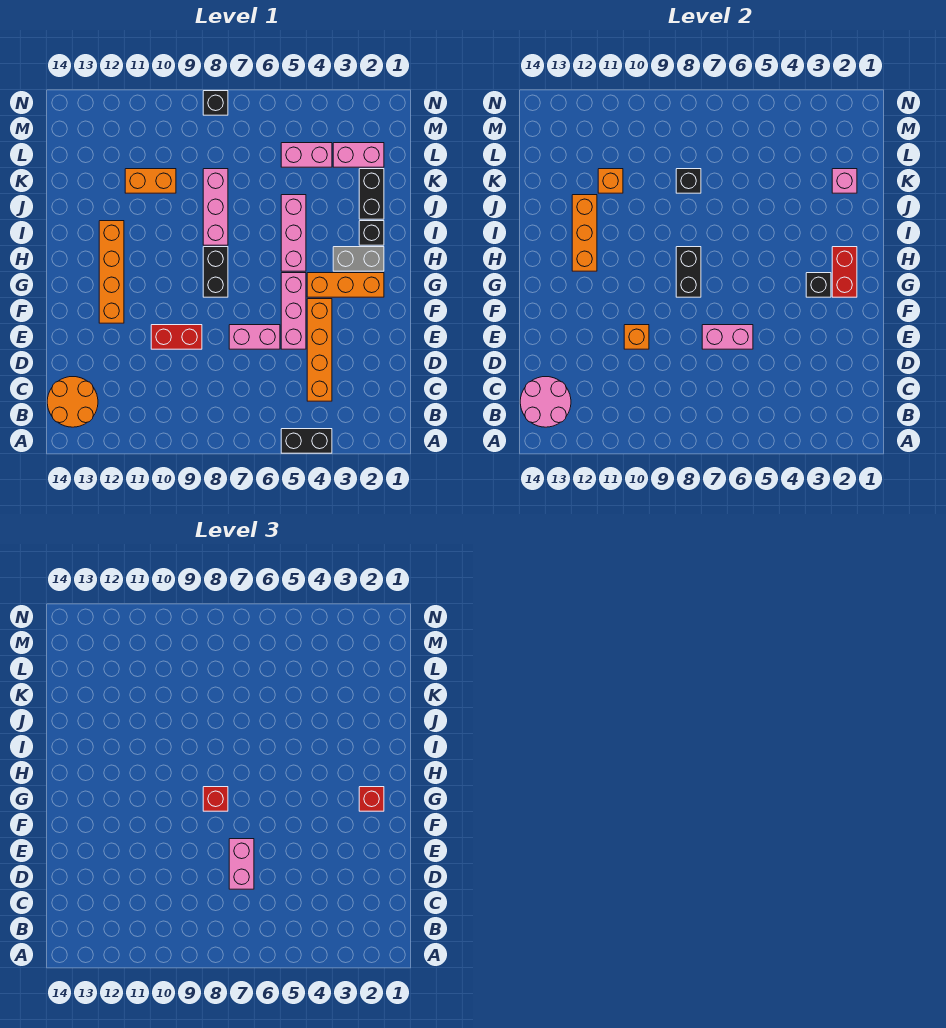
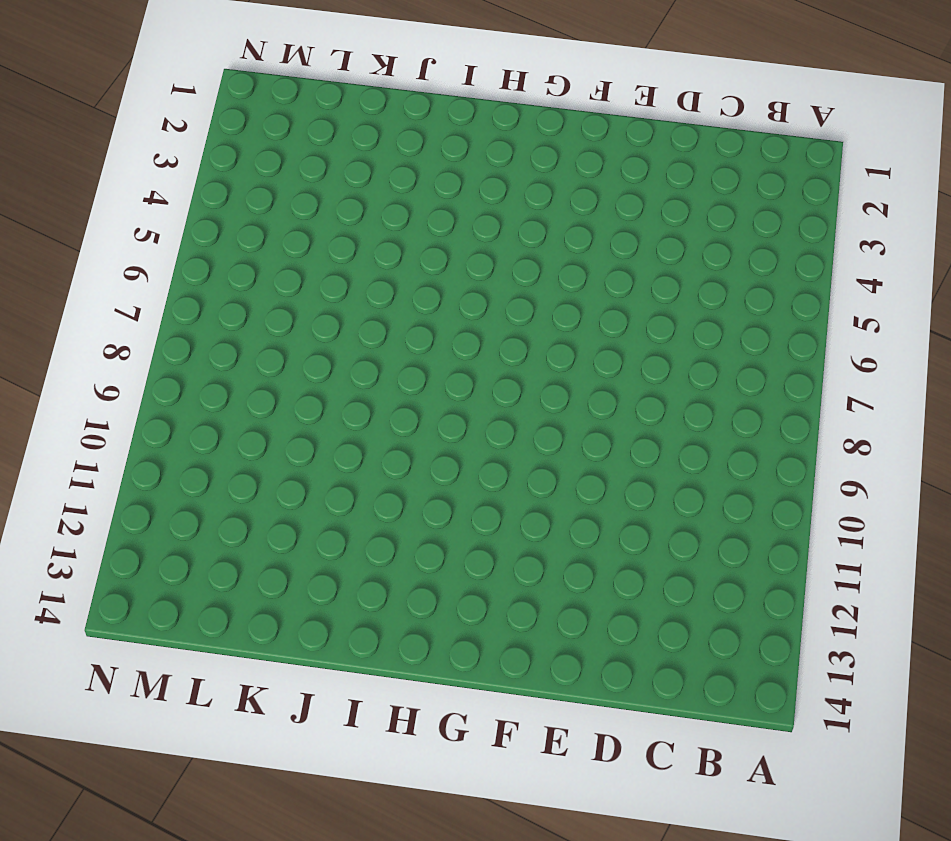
none -> black 1x2 brick [281,429,332,453]
none -> orange 2x2 round brick [47,377,98,427]
none -> orange 1x4 brick [307,299,332,401]
none -> pink 1x3 brick [281,273,306,349]

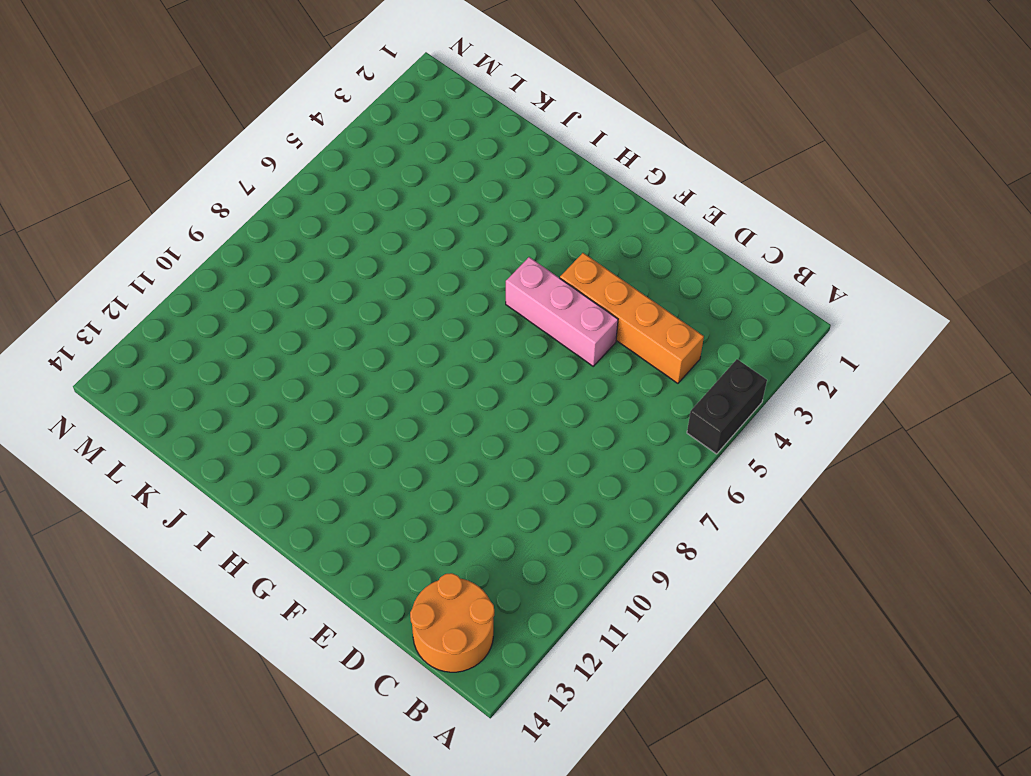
none -> pink 1x2 brick [229,325,280,349]
none -> red 1x2 brick [151,325,202,349]
none -> orange 1x4 brick [99,221,124,323]
none -> orange 1x3 brick [307,273,384,297]

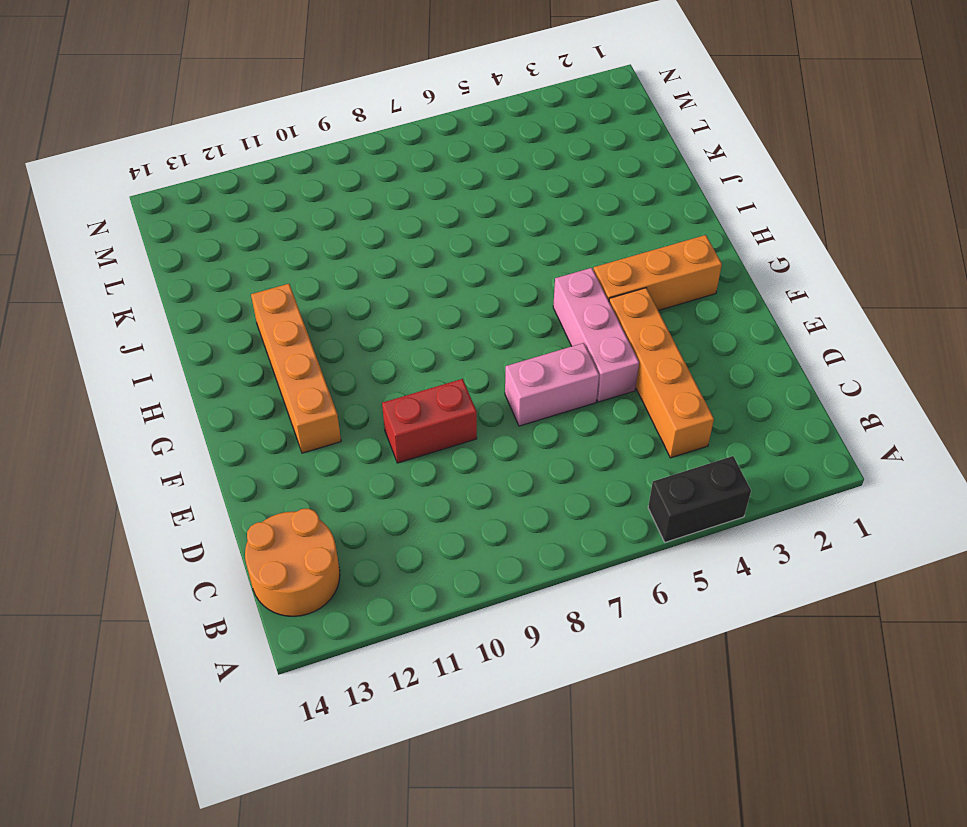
none -> black 1x2 brick [203,247,228,297]
none -> grey 1x2 brick [333,247,384,271]
none -> pink 1x3 brick [281,195,306,271]
none -> black 1x1 brick [359,221,384,245]

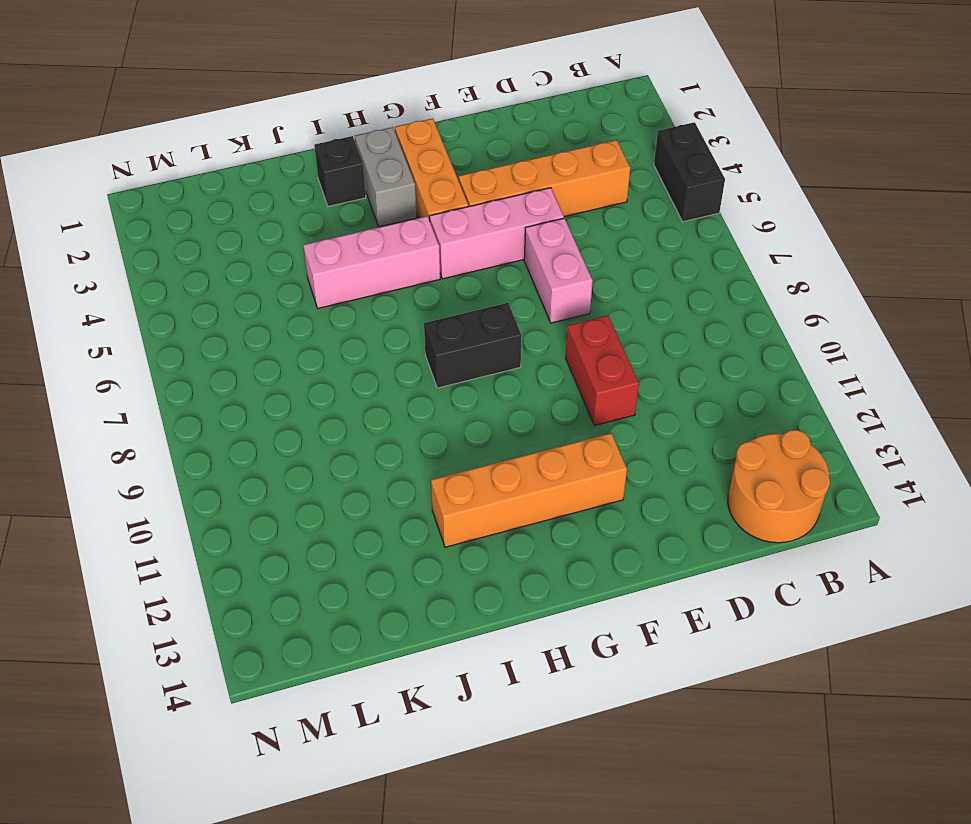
none -> pink 1x3 brick [203,169,228,245]
none -> black 1x2 brick [359,169,384,219]
none -> orange 1x2 brick [125,169,176,193]
none -> pink 1x2 brick [333,143,384,167]

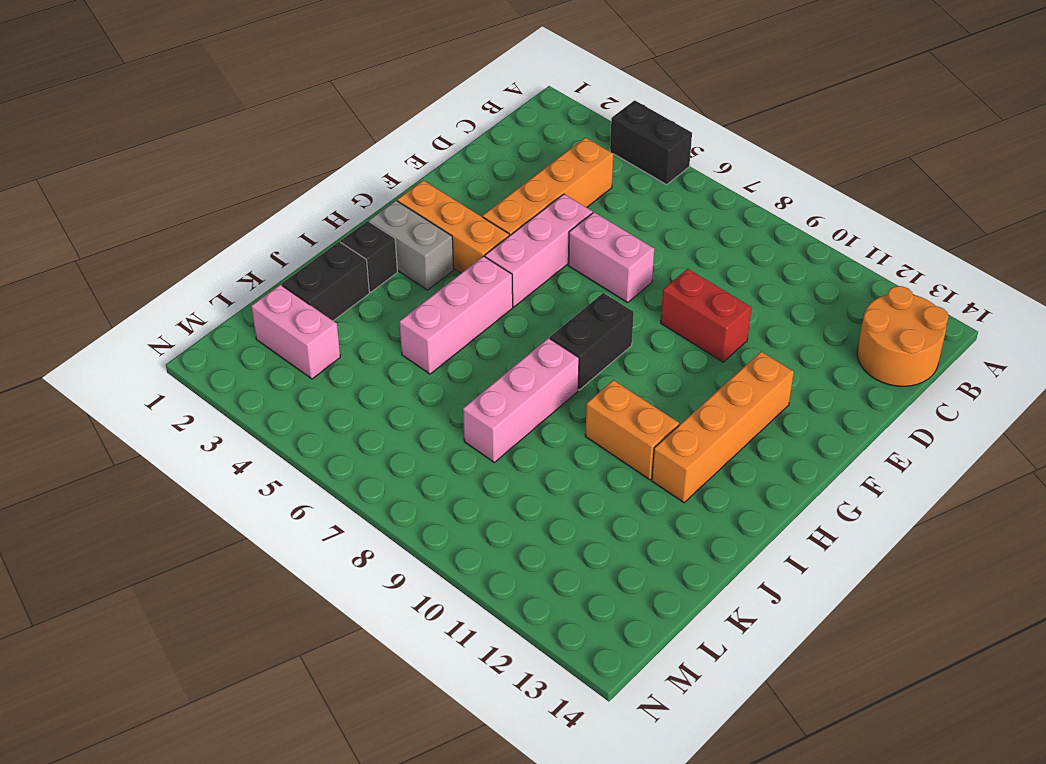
orange 1x2 brick [585,380,679,480] -> orange 1x2 brick moved to [125,169,176,193]
none -> pink 1x2 brick [281,143,332,167]
none -> black 1x1 brick [203,91,228,115]
none -> pink 2x2 round brick [520,377,571,427]
none -> pink 1x2 brick [702,325,753,349]

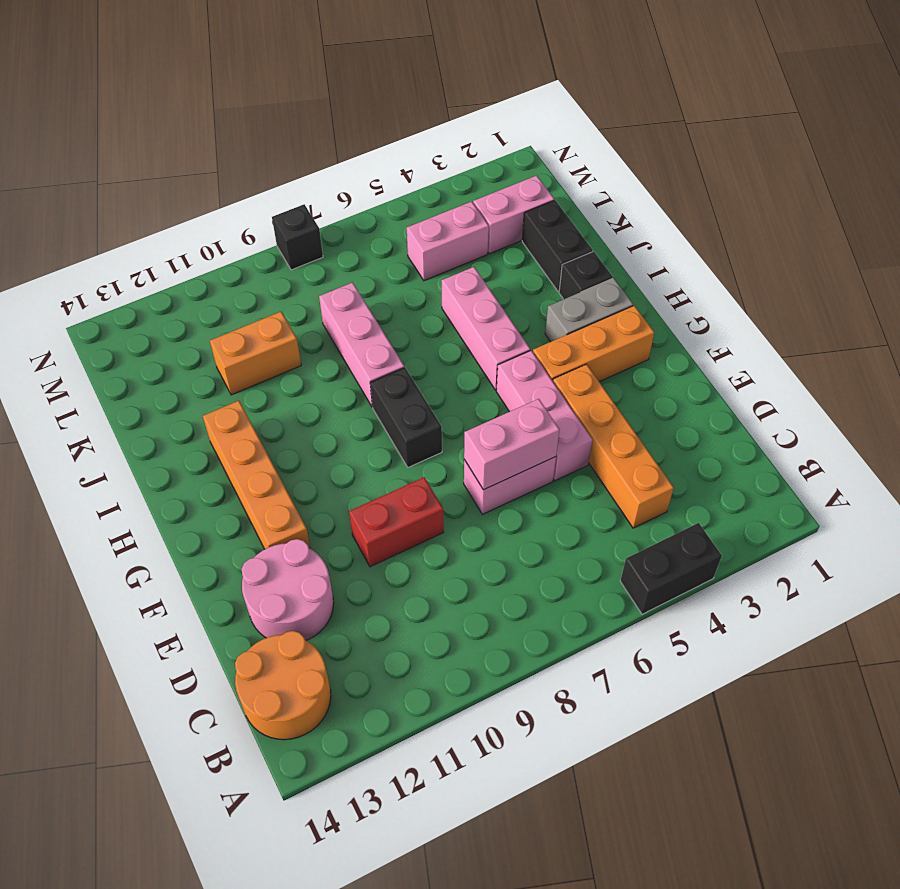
pink 2x2 round brick [242,539,334,640] -> pink 2x2 round brick moved to [520,377,571,427]
none -> orange 1x1 brick [624,325,649,349]
none -> red 1x2 brick [832,247,857,297]
none -> black 1x1 brick [806,273,831,297]
none -> black 1x2 brick [676,247,701,297]

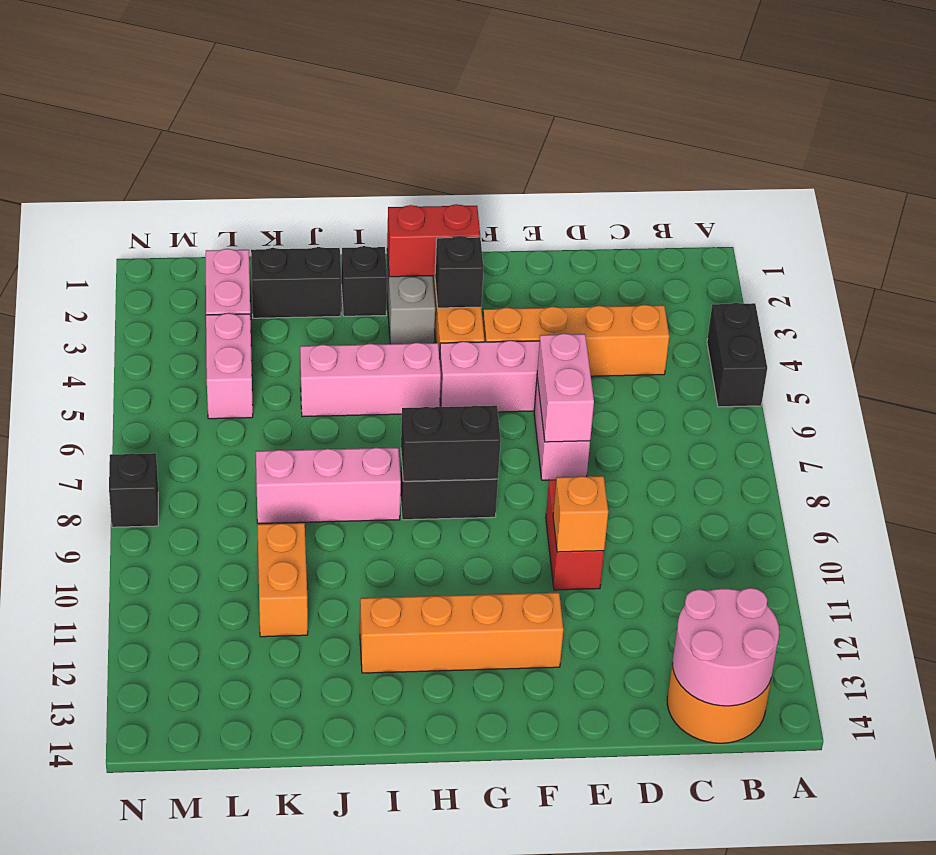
none -> orange 1x3 brick [572,195,597,271]
none -> pink 1x1 brick [832,169,857,193]
none -> black 1x1 brick [676,169,701,193]
none -> orange 1x1 brick [598,169,623,193]

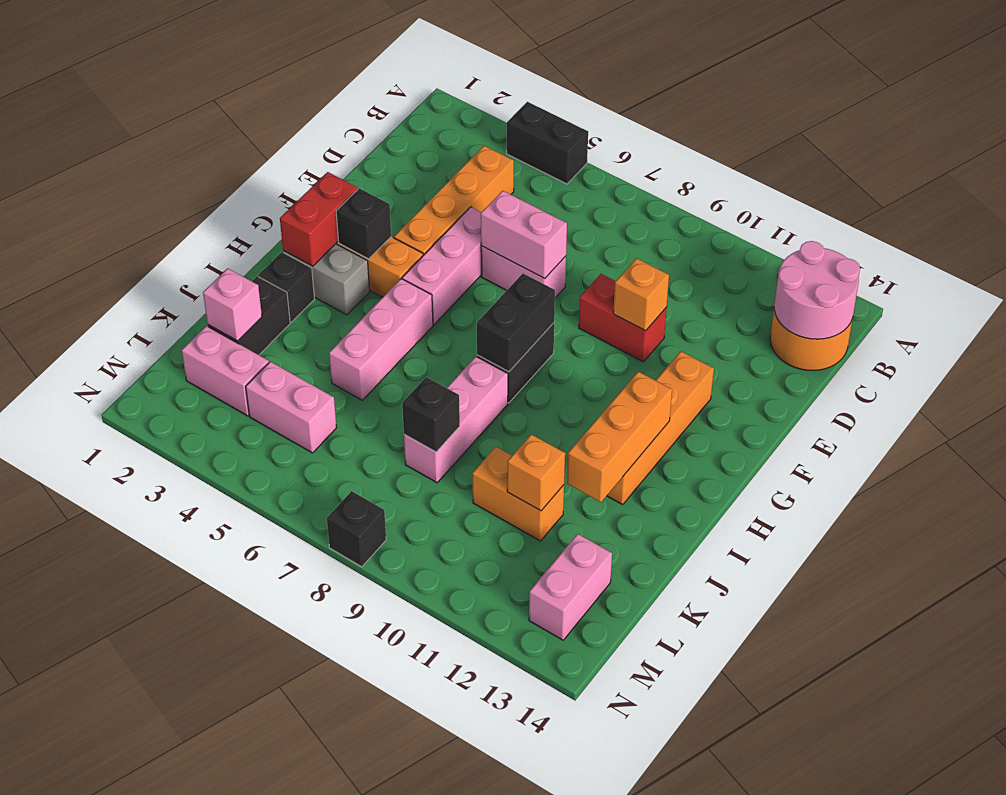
pink 1x2 brick [529,534,612,640] -> pink 1x2 brick moved to [229,839,254,889]
none -> red 1x1 brick [359,787,384,811]
none -> red 1x1 brick [203,787,228,811]

